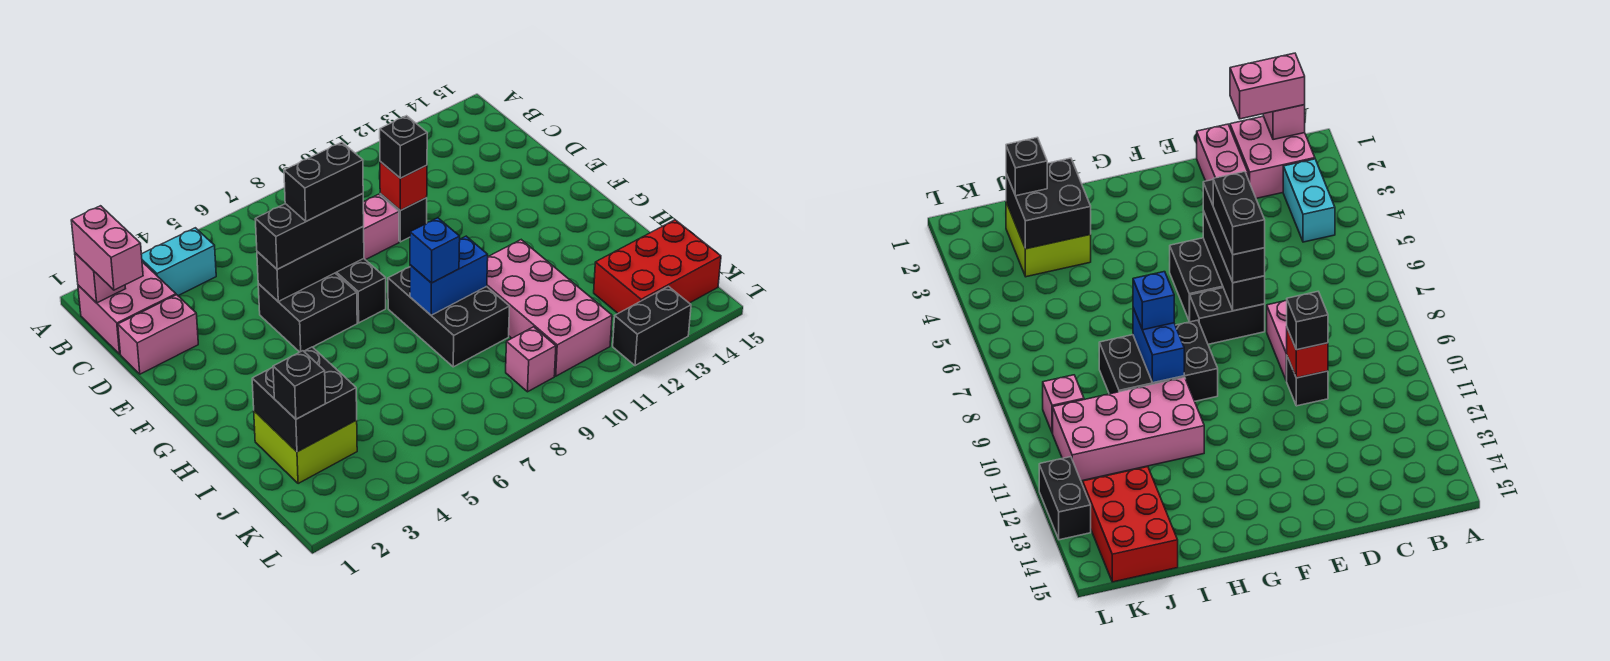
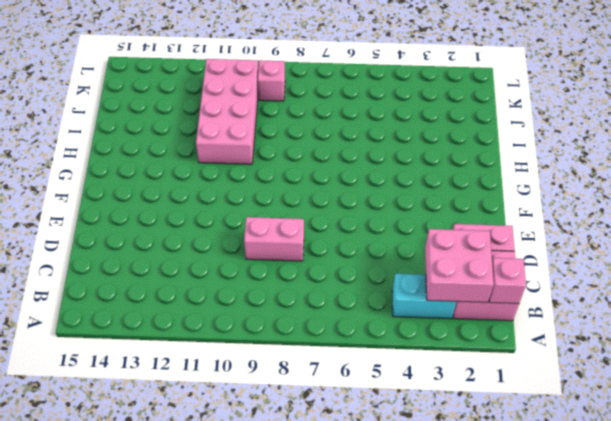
pink 2x2 brick [425,229,494,302] -> none
none -> black 1x1 brick [380,194,427,242]
none -> black 2x2 brick [258,273,357,352]
none -> black 1x2 brick [336,259,386,323]

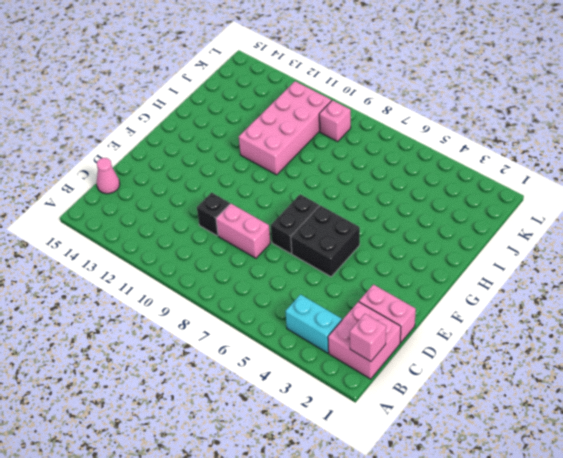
pink 1x1 cone [97,158,120,194] -> none
none -> black 2x3 brick [388,267,510,367]
none -> lime 2x2 brick [254,411,357,484]
none -> red 2x3 brick [594,220,721,313]

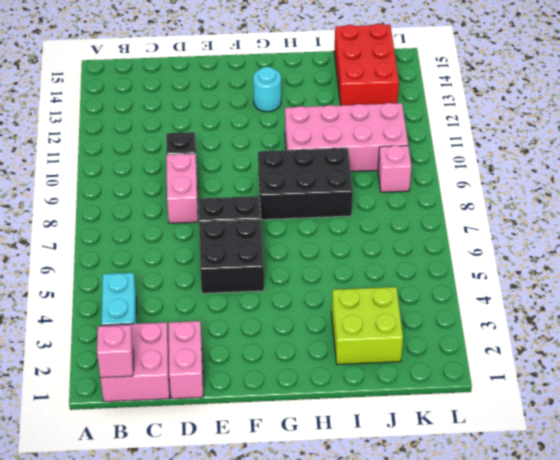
cyan 1x1 round brick [253,67,281,112] -> none
none -> black 1x2 brick [613,286,691,366]
none -> red 1x1 brick [380,162,427,210]
none -> black 1x3 brick [257,227,364,302]

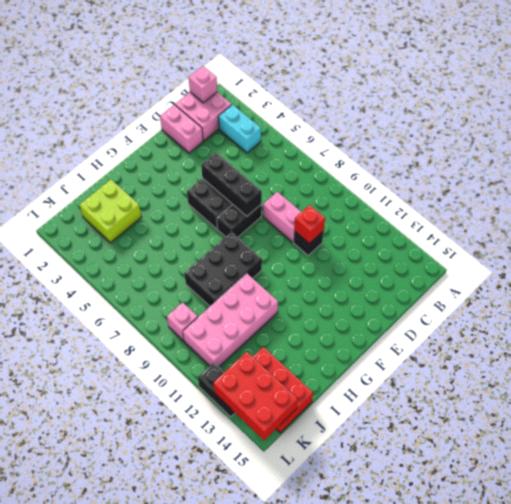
red 2x3 brick [213,352,298,440] -> none
none -> blue 1x2 brick [410,236,488,315]
none -> black 2x2 brick [252,347,357,452]
none -> pink 1x2 brick [71,206,143,290]

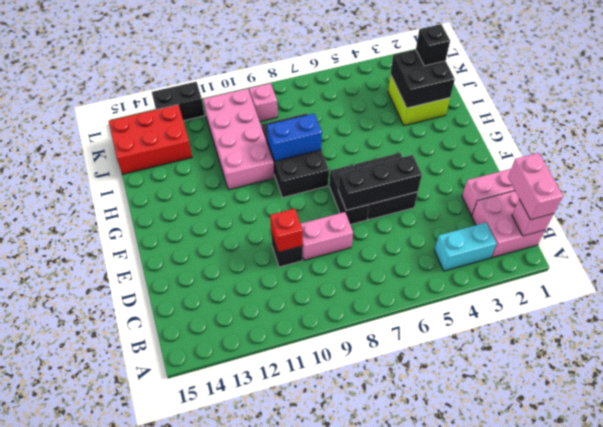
none -> black 1x1 brick [380,116,427,178]
none -> black 1x3 brick [255,194,364,269]
none -> blue 1x1 brick [410,218,460,283]

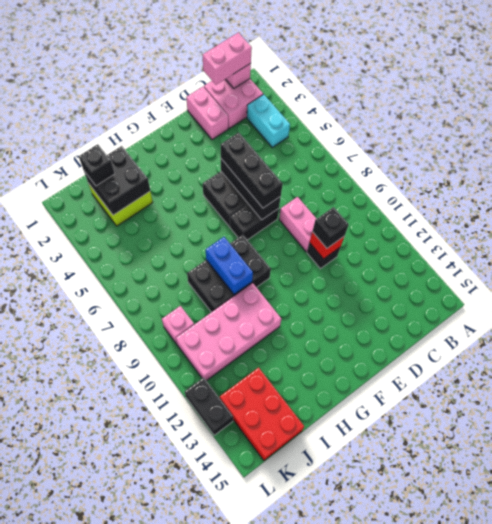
none -> blue 1x1 brick [410,218,460,283]
none -> black 1x2 brick [284,142,363,221]

